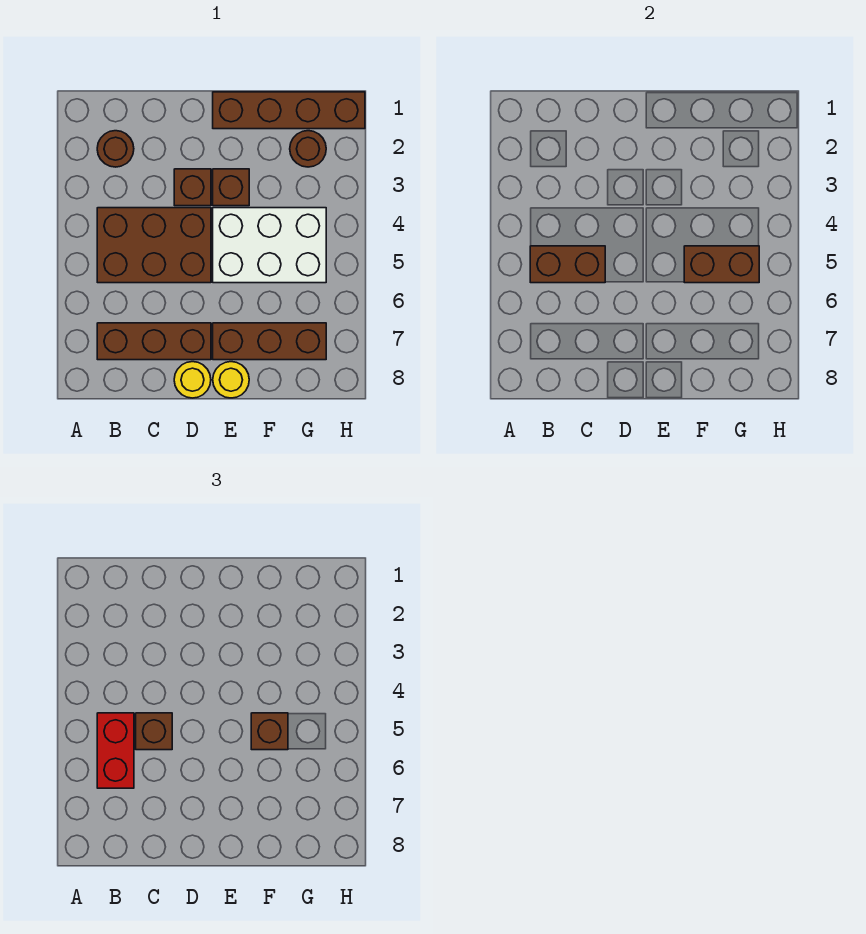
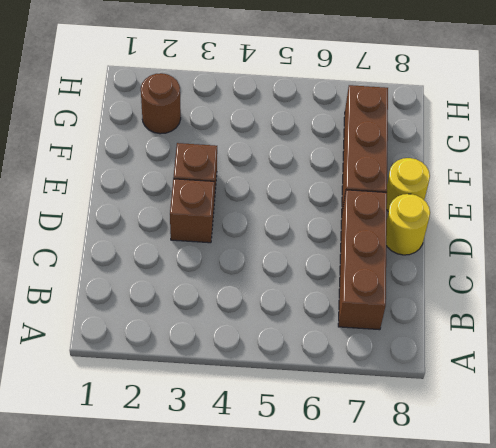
none -> brown 1x1 round brick [97,131,134,167]
none -> brown 2x3 brick [97,208,211,283]
none -> brown 1x4 brick [213,92,365,129]

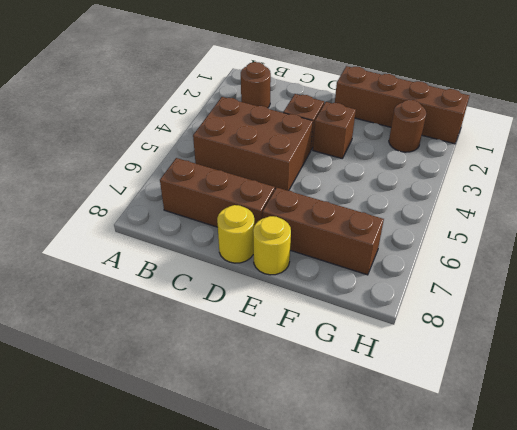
none -> white 2x3 brick [213,208,326,283]
none -> brown 1x2 brick [530,246,605,283]
none -> brown 1x2 brick [684,246,759,283]

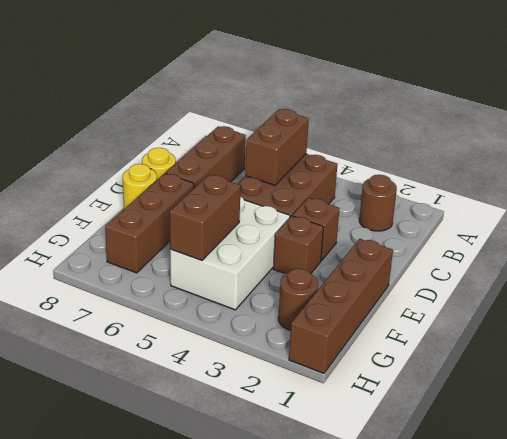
none -> red 1x2 brick [97,713,134,788]
none -> brown 1x1 brick [136,713,172,750]
none -> brown 1x1 brick [251,713,288,750]

